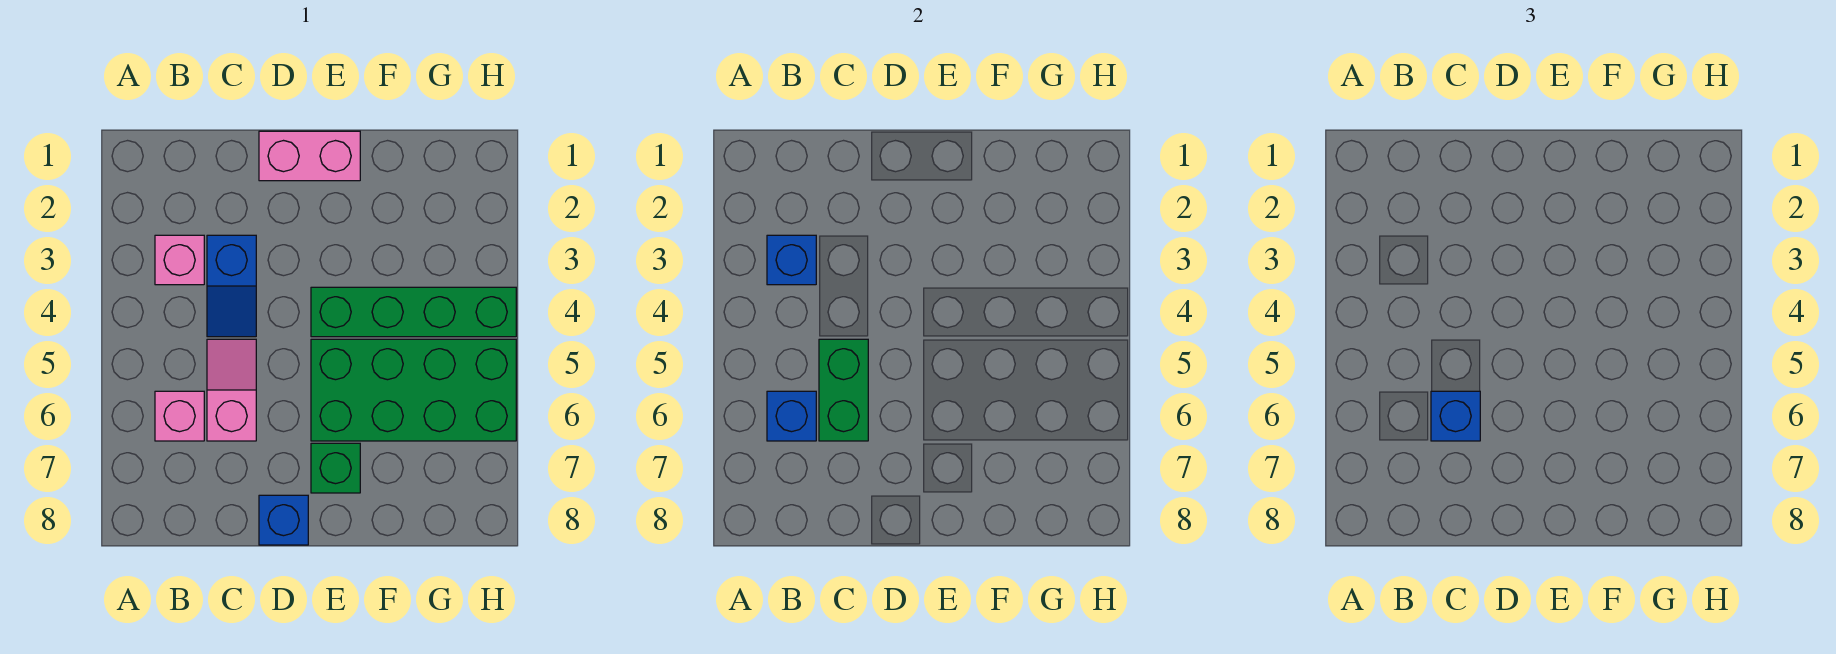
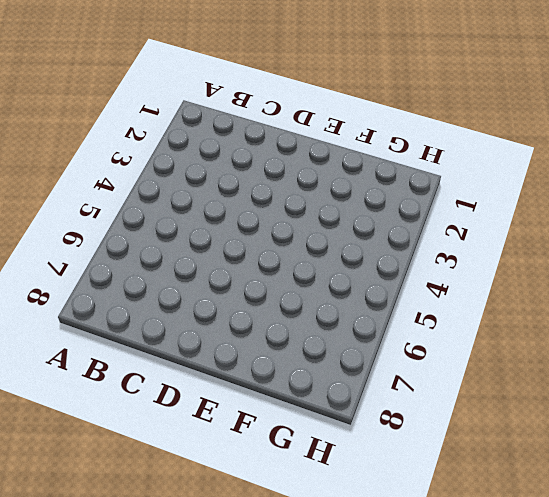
none -> pink 1x1 brick [155,235,204,285]
none -> pink 1x1 brick [155,391,204,441]
none -> blue 1x2 slope [207,235,256,337]

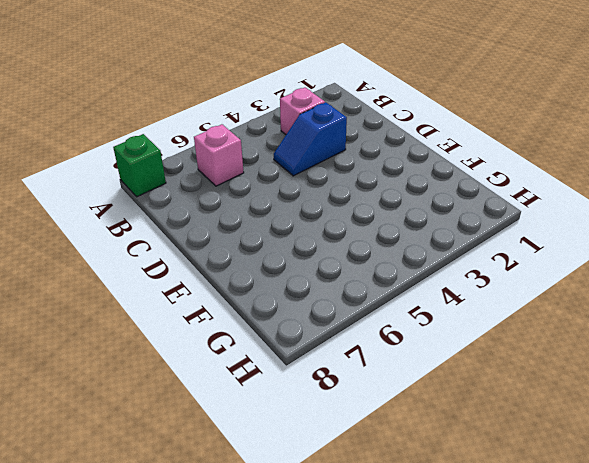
green 1x1 brick [113,134,166,197] -> green 1x1 brick moved to [311,443,360,493]
none -> pink 1x2 slope [207,339,256,441]
none -> pink 1x2 brick [259,131,360,181]
none -> blue 1x1 brick [259,495,308,545]

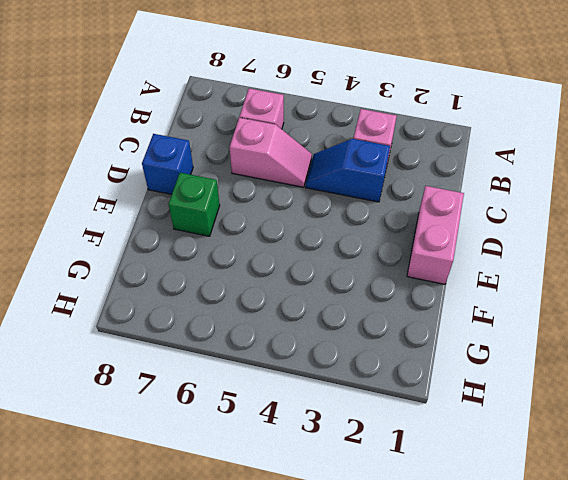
none -> green 1x4 brick [311,287,516,337]
none -> green 2x4 brick [311,339,516,441]
none -> blue 1x1 brick [767,235,816,285]

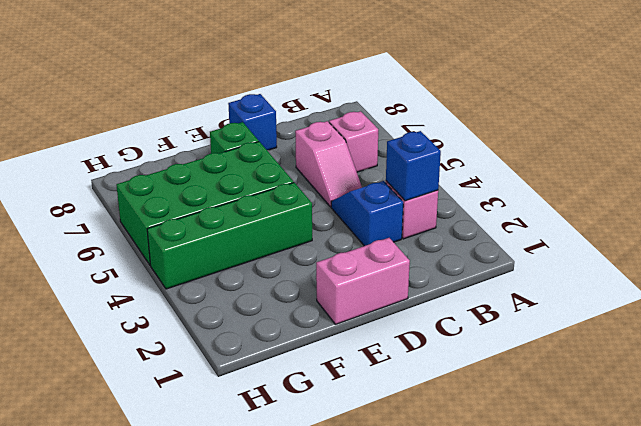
none -> blue 1x1 brick [767,391,816,441]
none -> green 1x2 brick [819,339,868,441]
none -> blue 1x1 brick [1431,391,1480,441]

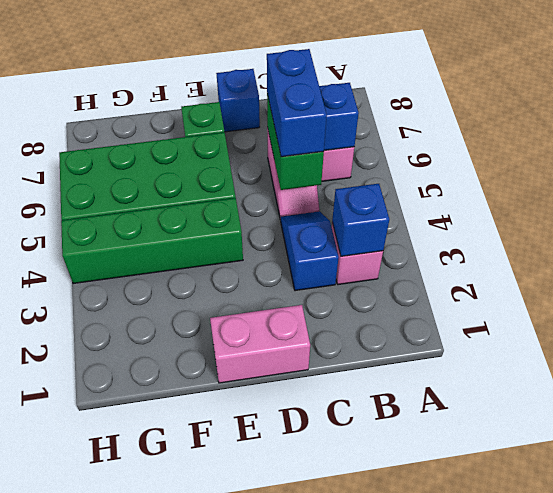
blue 1x2 brick [267,49,327,157] -> blue 1x1 brick [1431,391,1480,441]

